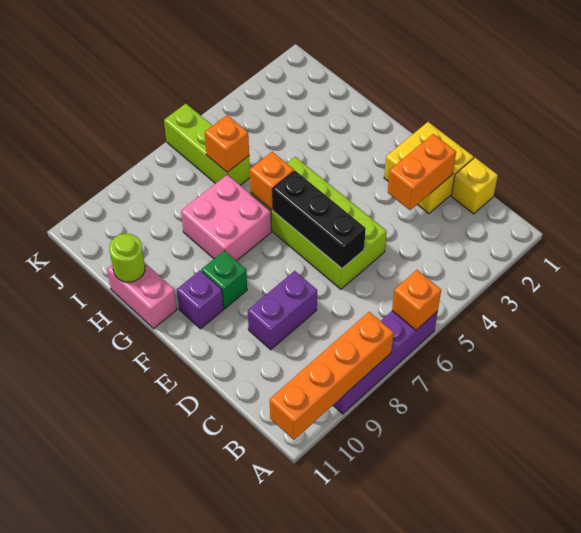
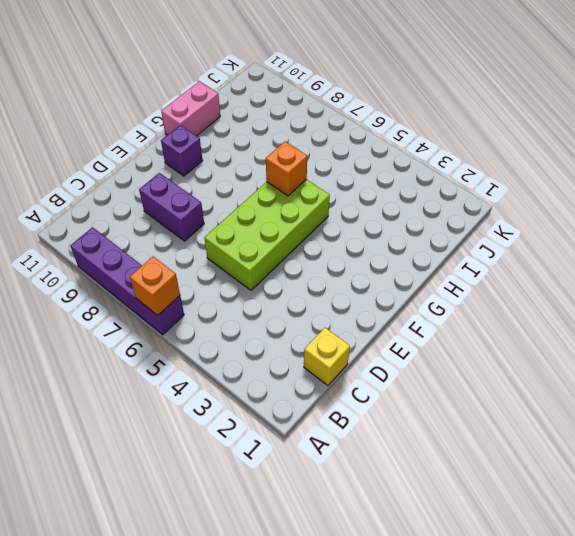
none -> yellow 2x2 brick [384,122,474,213]
none -> green 1x1 brick [201,250,247,309]
none -> pink 2x2 brick [181,175,271,261]

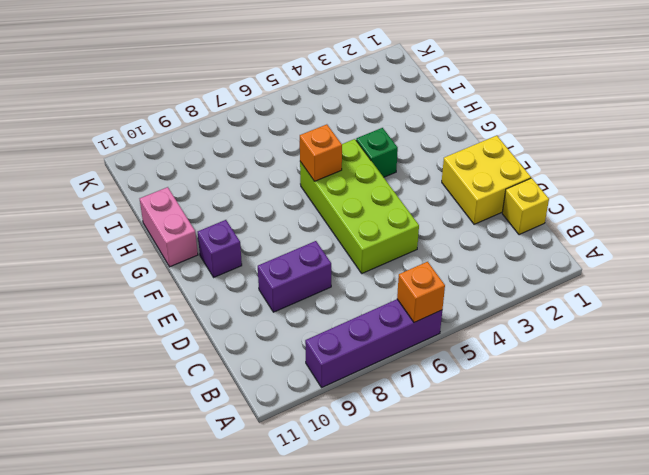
green 1x1 brick [356,128,398,177] -> green 1x1 brick moved to [201,250,247,309]
none -> pink 2x2 brick [181,175,271,261]
none -> lime 1x3 brick [164,104,250,185]
none -> orange 1x4 brick [270,312,394,440]

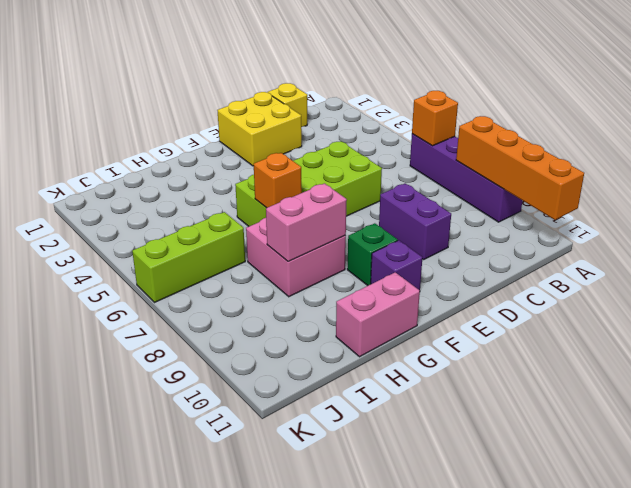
pink 1x2 brick [266,183,347,261] -> none
none -> orange 1x2 brick [388,134,456,210]
none -> black 1x3 brick [273,171,366,268]
none -> lime 1x1 round brick [109,234,145,282]

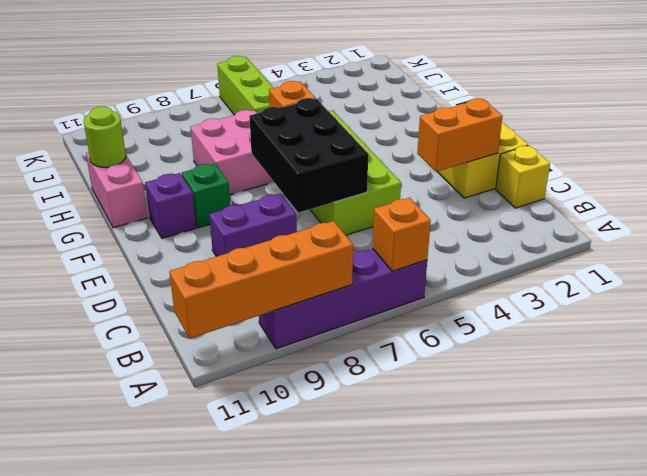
black 2x3 brick [249,98,368,213] -> black 1x3 brick [273,171,366,268]
none -> orange 1x1 brick [205,115,249,172]

